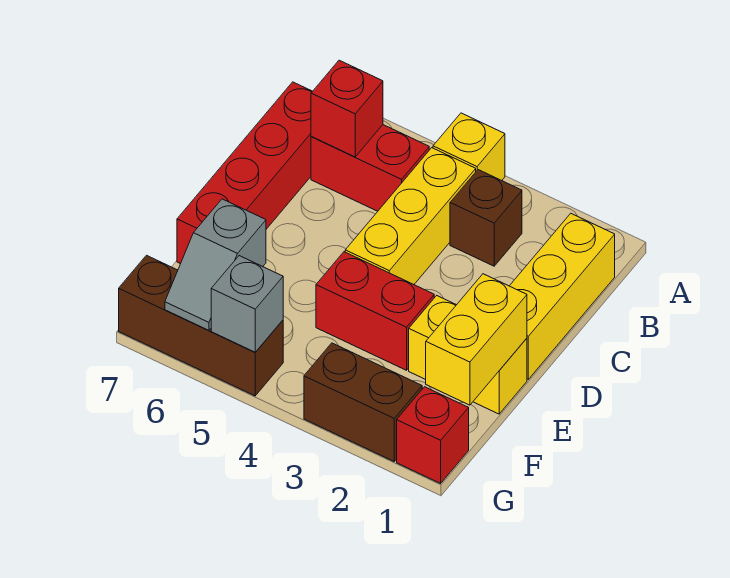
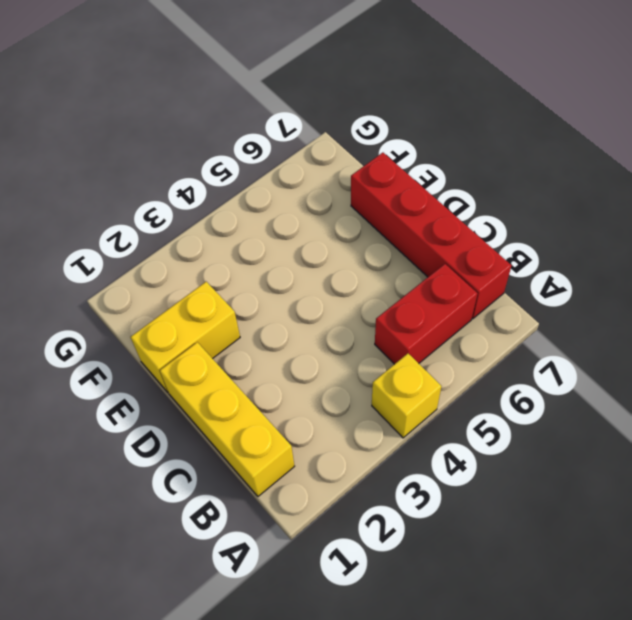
none -> brown 1x1 brick [450,170,522,266]
none -> yellow 1x3 brick [345,148,476,284]
none -> red 1x2 brick [316,252,434,370]

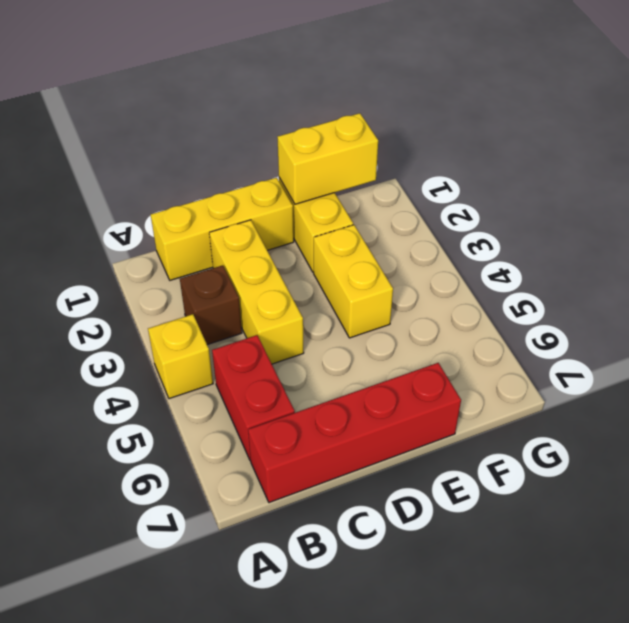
yellow 1x3 brick [209,220,304,364] -> yellow 1x3 brick turned to [345,148,476,284]
yellow 1x2 brick [314,225,393,338] -> red 1x2 brick [316,252,434,370]
none -> red 1x1 brick [397,387,469,483]
none -> brown 1x2 brick [304,343,422,461]
none -> brown 1x3 brick [119,255,283,396]

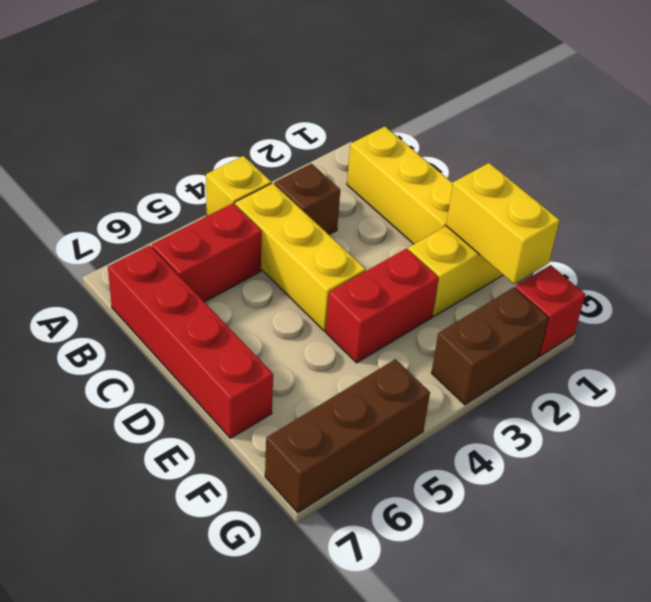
none -> red 1x1 brick [311,60,383,157]
none -> grey 1x2 slope [165,199,266,331]
none -> grey 1x1 brick [211,256,283,352]

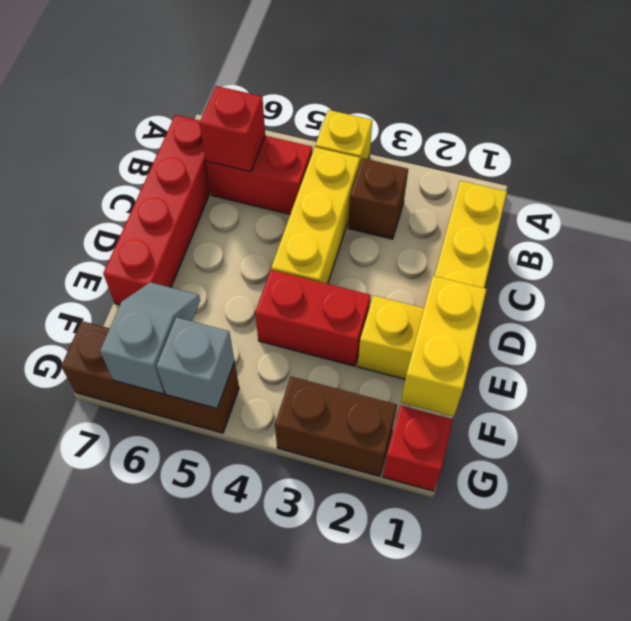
grey 1x2 slope [100,282,200,394] -> grey 1x2 slope turned to [165,199,266,331]

